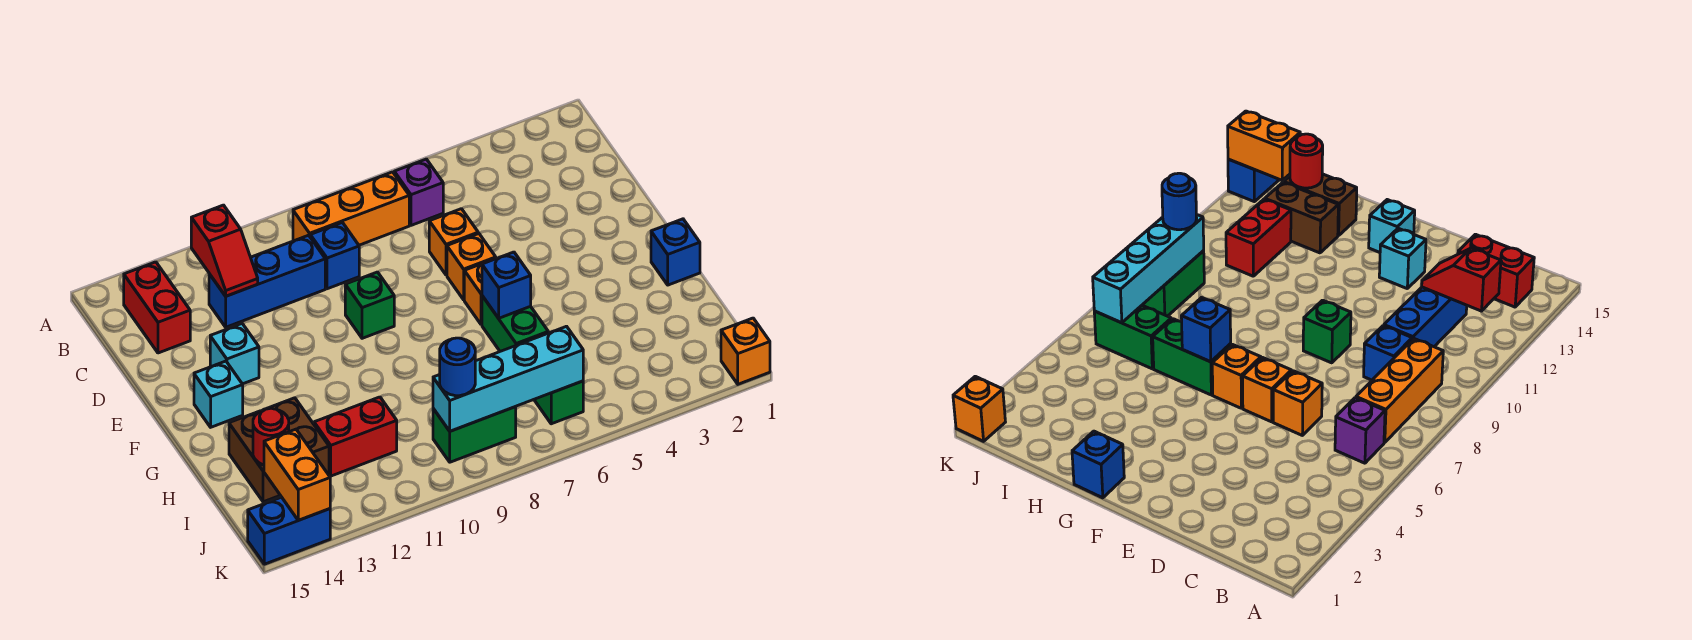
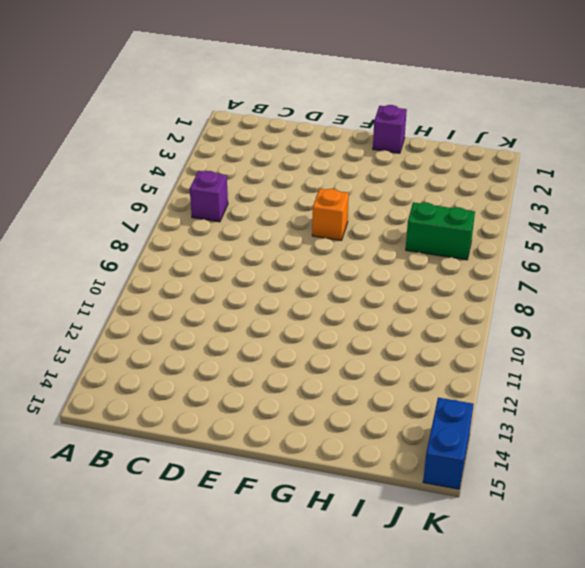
purple 1x1 brick [373,105,407,153] -> blue 1x1 brick [651,219,700,285]
none -> orange 1x3 brick [293,172,409,245]
none -> red 1x2 brick [124,262,190,353]
none -> blue 1x1 brick [310,223,359,289]

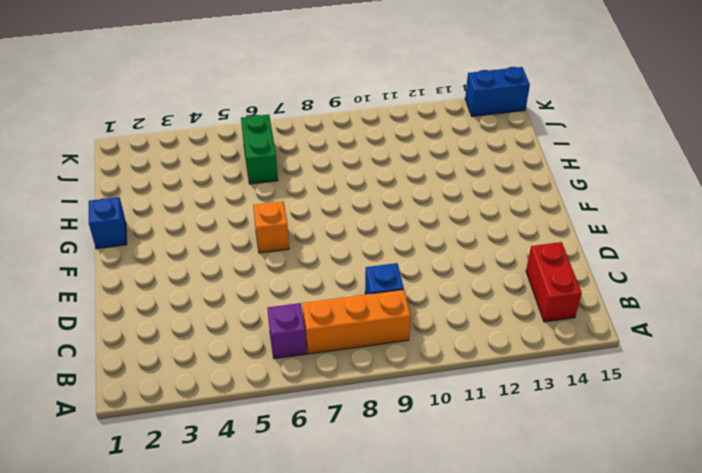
none -> blue 1x3 brick [209,235,325,327]
none -> orange 1x1 brick [429,209,478,275]
none -> orange 1x1 brick [447,233,496,300]

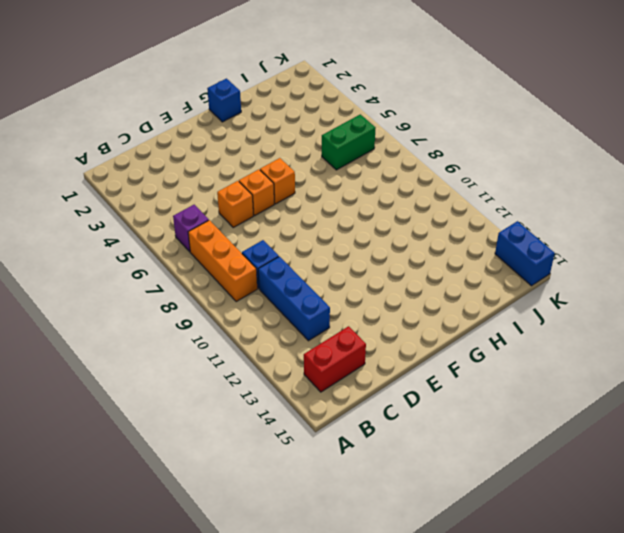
none -> green 1x1 brick [345,272,394,338]
none -> cyan 1x1 brick [210,324,259,384]
none -> cyan 1x1 brick [194,361,243,427]

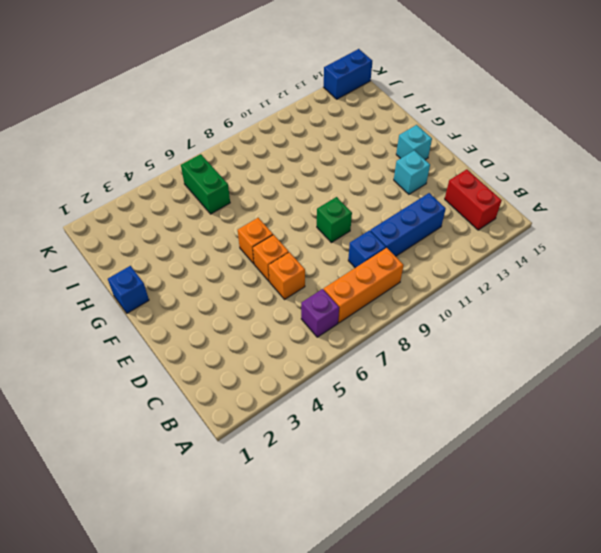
none -> green 1x2 brick [482,296,548,351]
none -> brown 1x2 brick [264,398,329,475]
none -> brown 1x2 brick [229,411,280,502]

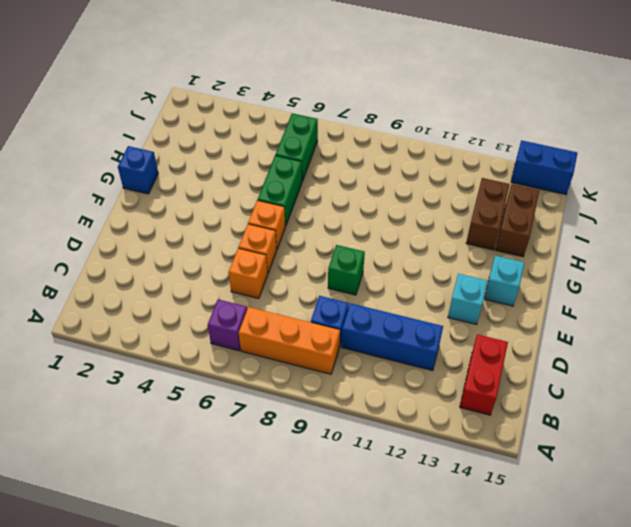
none -> red 1x2 brick [314,397,397,476]
none -> green 1x2 brick [433,407,516,462]
none -> orange 1x1 brick [721,318,770,384]

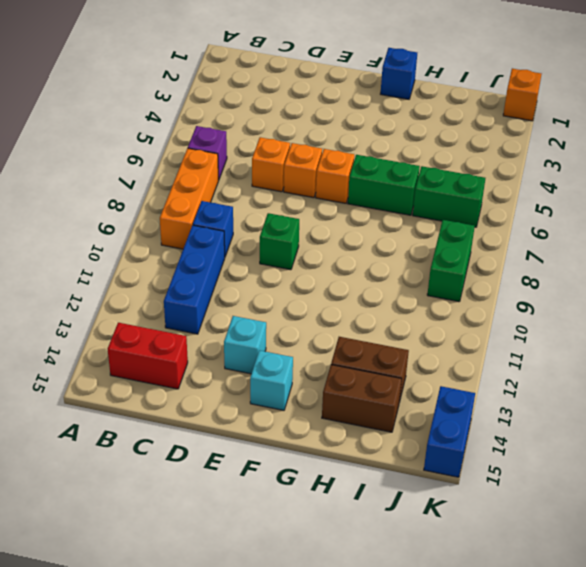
none -> red 1x2 brick [314,397,397,476]
none -> red 1x2 slope [191,205,258,296]
none -> blue 1x1 brick [482,252,531,318]

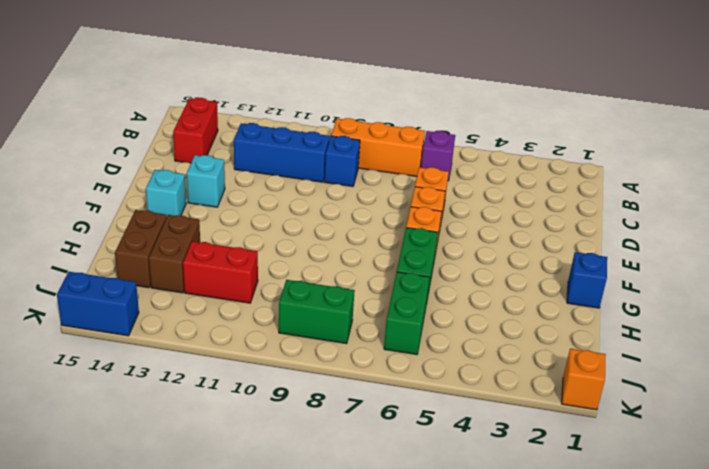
none -> green 1x1 brick [345,272,394,338]
none -> red 1x2 slope [191,205,258,296]
none -> blue 1x1 brick [482,252,531,318]

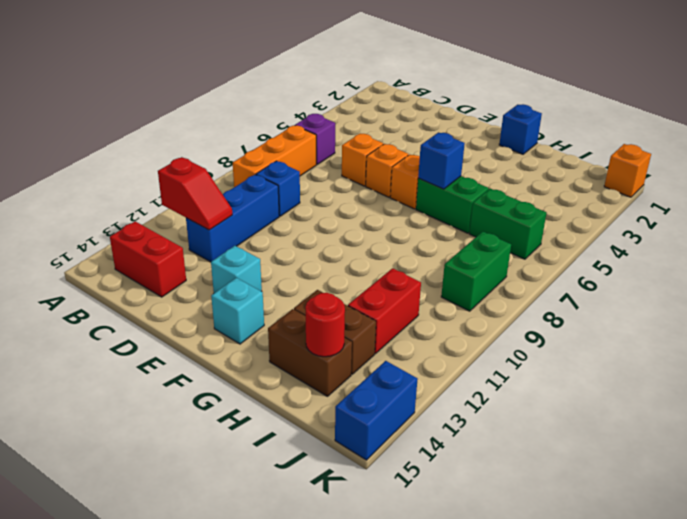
none -> green 1x1 brick [345,272,394,338]
none -> cyan 1x4 brick [433,326,583,431]
none -> orange 1x2 brick [264,429,330,520]

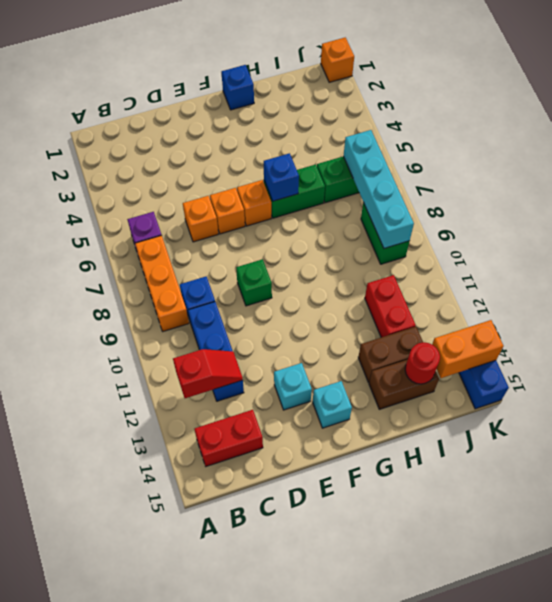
none -> blue 1x1 round brick [440,338,475,396]

